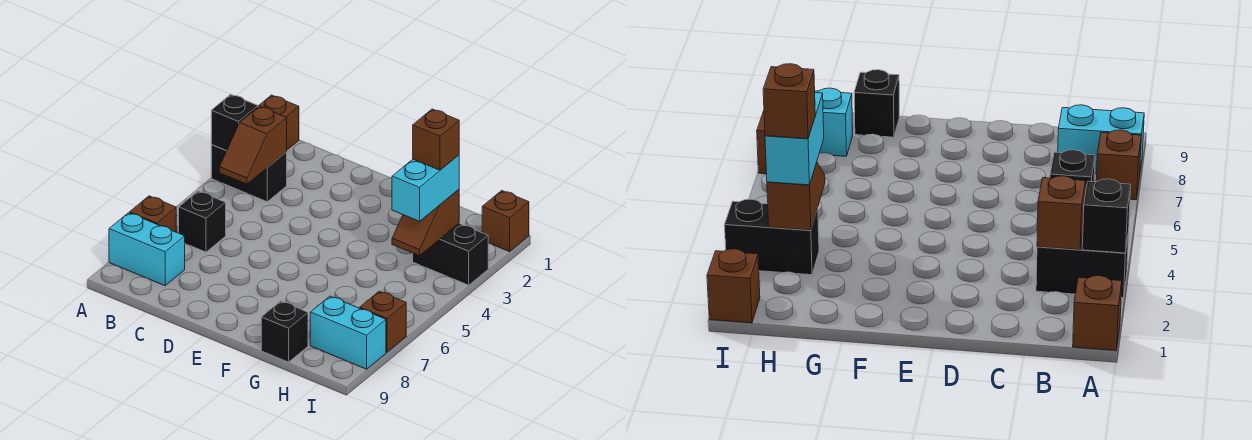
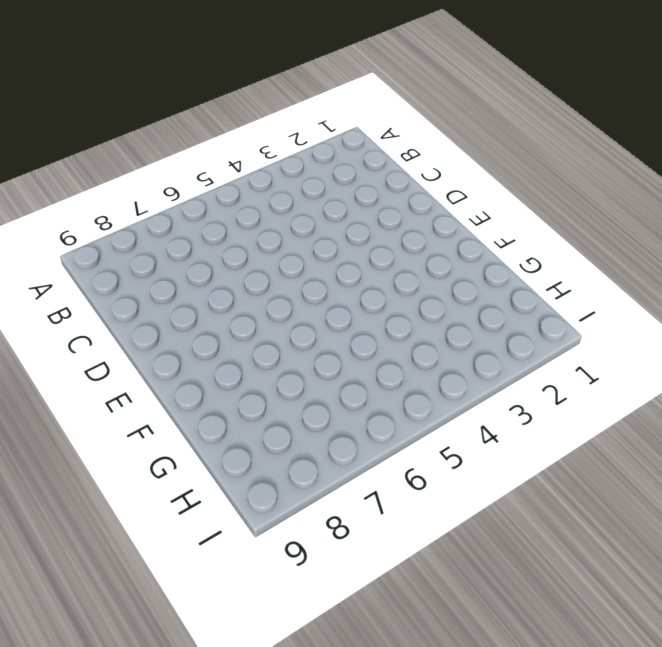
none -> brown 1x1 brick [258,95,299,150]
none -> black 1x2 brick [211,145,287,202]
none -> brown 1x1 brick [130,196,176,232]

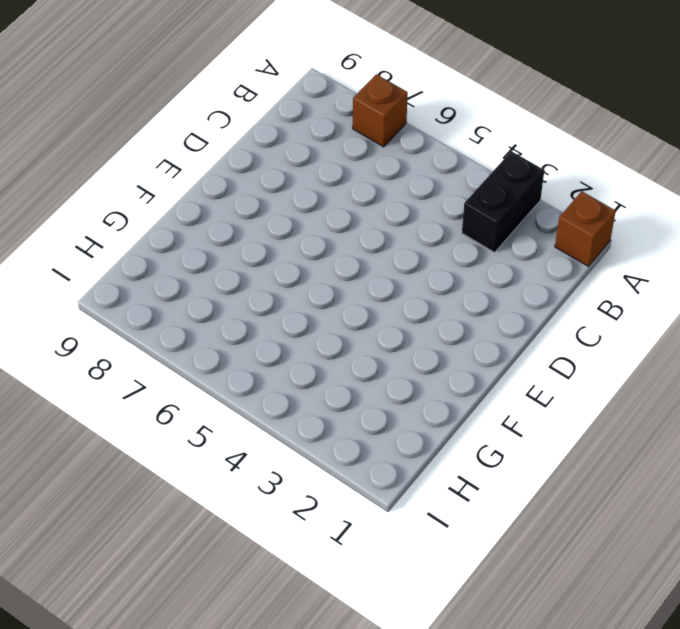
none -> cyan 1x2 brick [109,213,185,286]
none -> black 1x1 brick [179,191,226,252]
none -> black 1x1 brick [261,301,308,362]

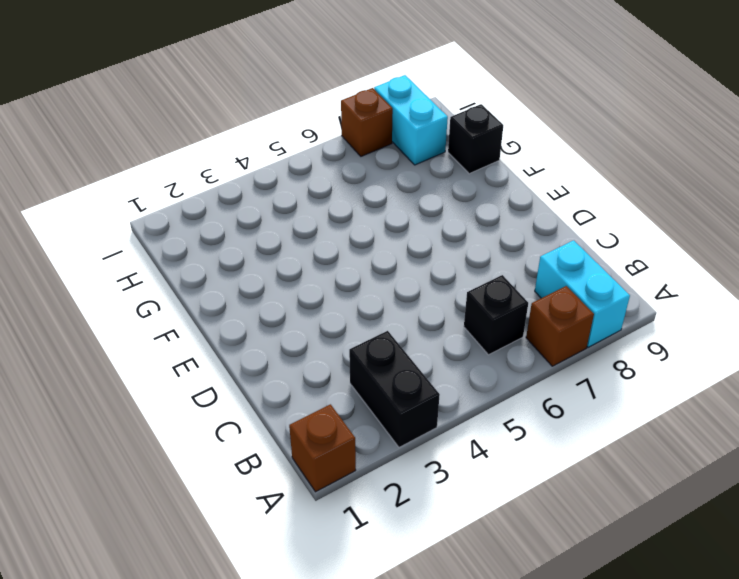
none -> black 1x2 brick [413,223,488,285]
none -> brown 1x1 brick [482,191,529,252]
none -> black 1x1 brick [211,94,258,151]

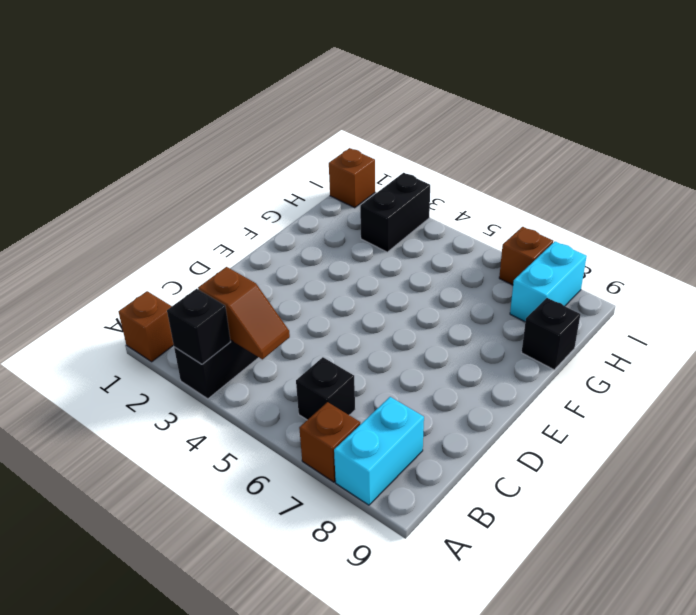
none -> brown 1x2 slope [392,190,459,256]
none -> cyan 1x2 brick [392,155,459,221]
none -> brown 1x1 brick [413,109,459,170]

